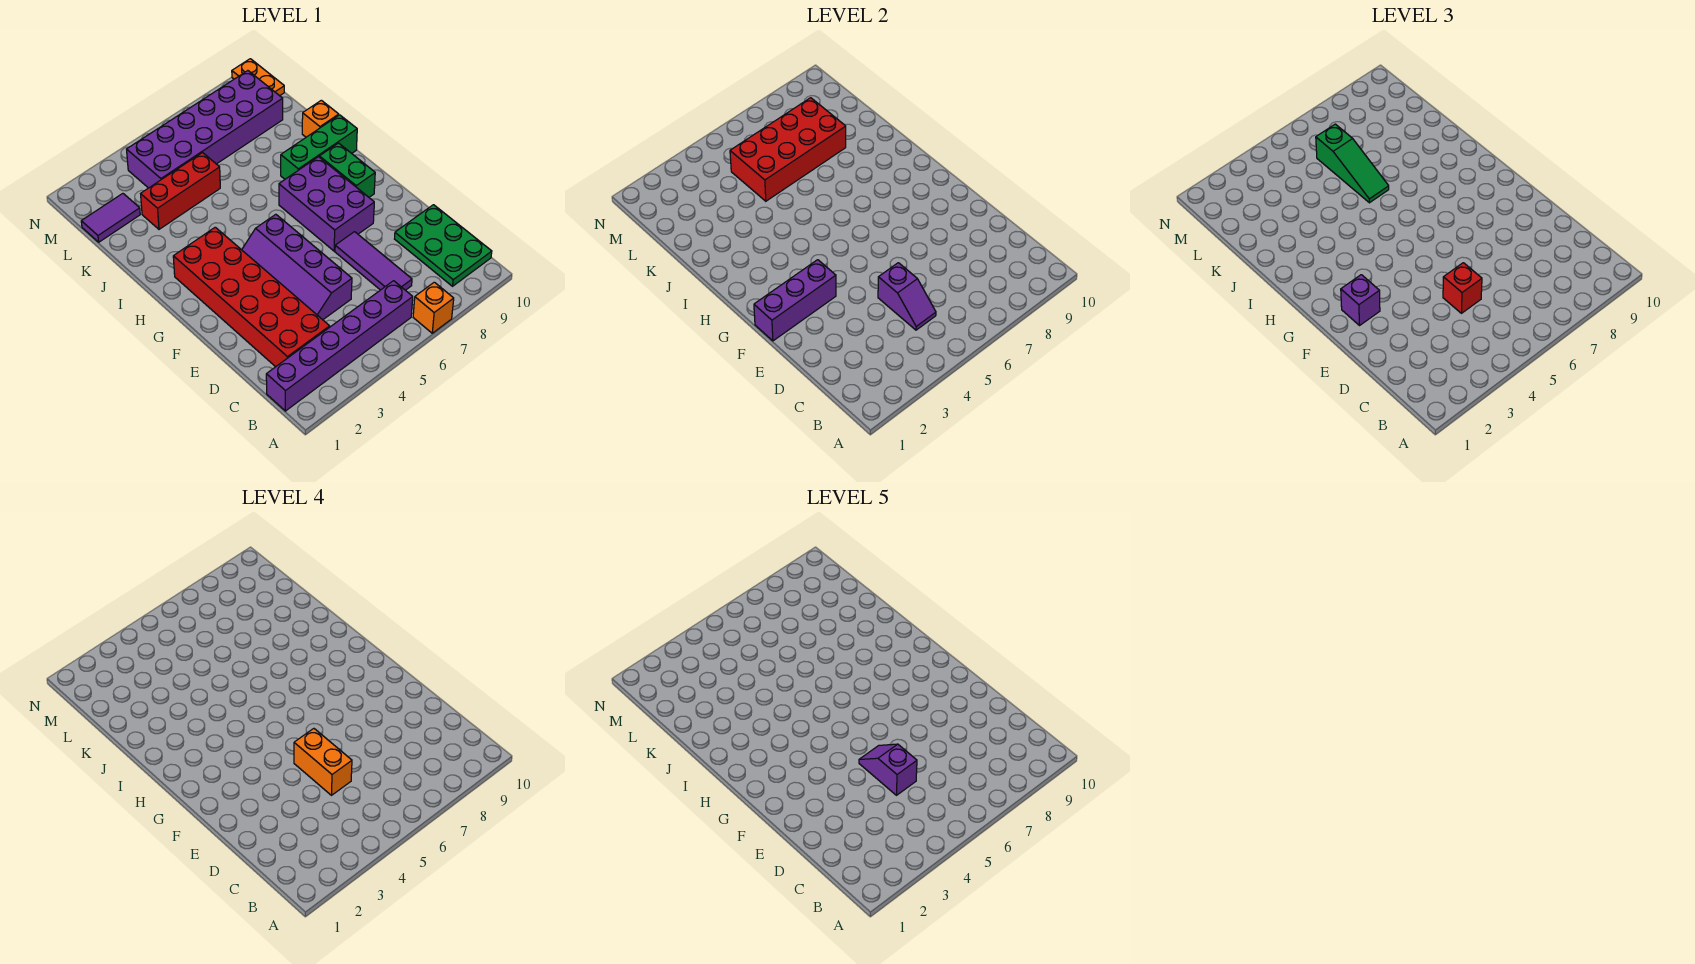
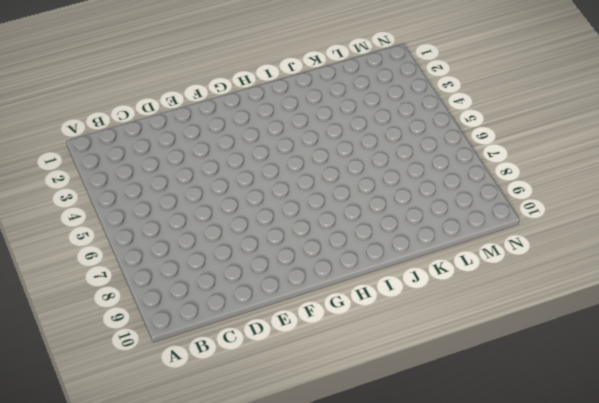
none -> orange 1x1 brick [413,282,454,333]
none -> purple 1x6 brick [266,281,413,411]
none -> green 2x3 plate [395,205,492,286]

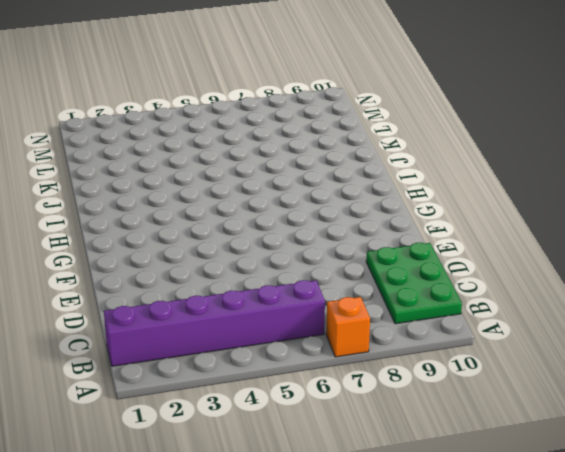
none -> red 2x6 brick [173,227,330,367]
none -> purple 1x3 tile [335,232,412,290]
none -> purple 2x4 slope [242,214,352,320]

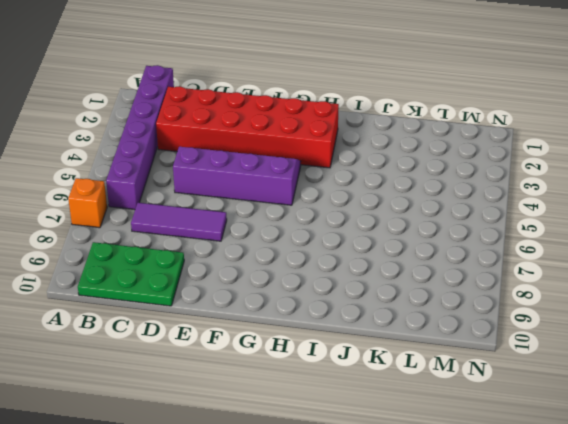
none -> purple 2x3 brick [279,157,374,251]
none -> green 1x2 brick [319,143,375,197]
none -> green 1x3 brick [281,115,357,179]

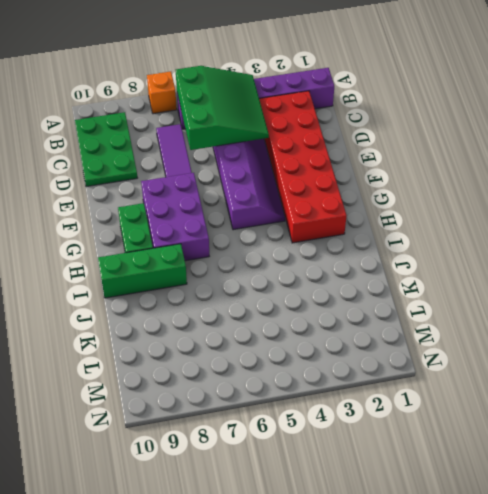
green 3x3 slope [176,66,269,150] -> purple 1x2 slope [878,263,936,330]
none -> orange 1x1 brick [302,100,339,137]
none -> red 1x3 brick [141,153,220,229]
none -> purple 1x2 tile [81,194,140,242]

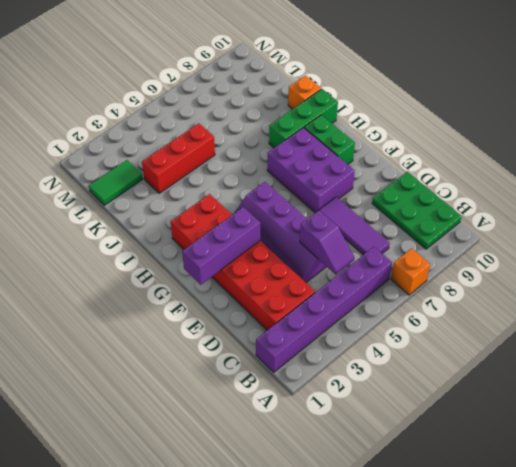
green 1x2 tile [89,160,143,205] -> purple 1x2 tile [81,194,140,242]
none -> purple 2x6 brick [127,71,283,188]
none -> orange 1x2 plate [232,59,284,96]
none -> red 2x4 brick [730,98,846,201]

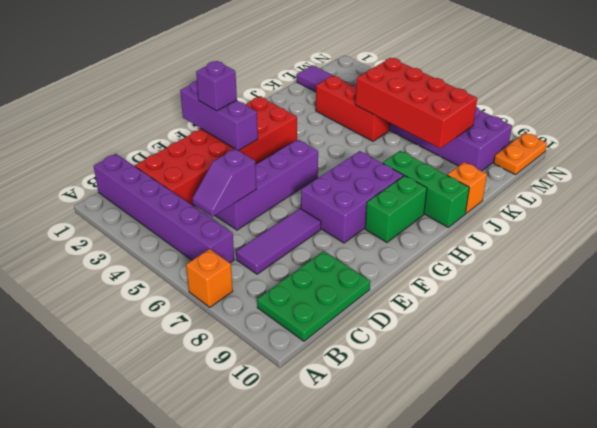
none -> red 1x1 brick [1443,263,1482,313]
none -> green 1x3 slope [1316,124,1389,203]
none -> orange 1x2 brick [294,729,352,795]

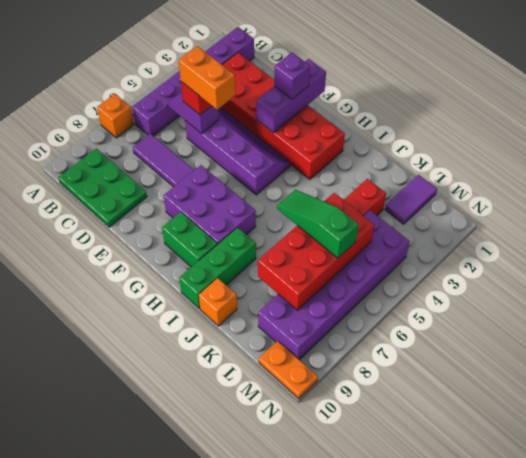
none -> purple 1x2 slope [859,744,917,795]

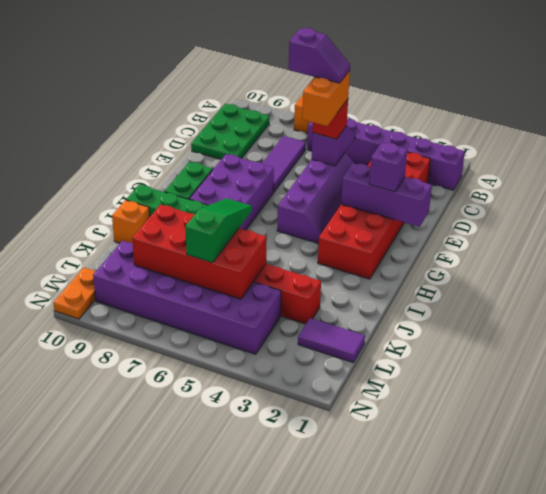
purple 1x2 slope [289,28,350,83] -> purple 1x2 slope turned to [859,744,917,795]

